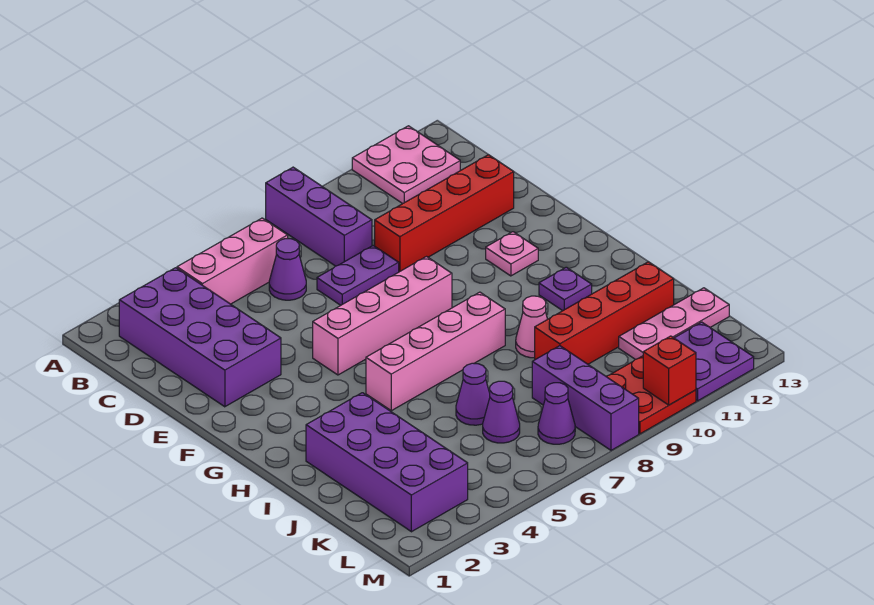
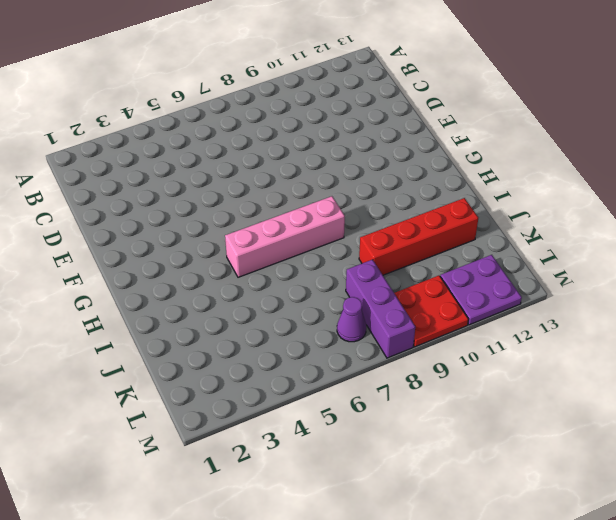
none -> purple 1x3 brick [266,167,372,266]
none -> pink 2x2 plate [352,126,460,204]
none -> purple 2x4 brick [119,268,281,407]

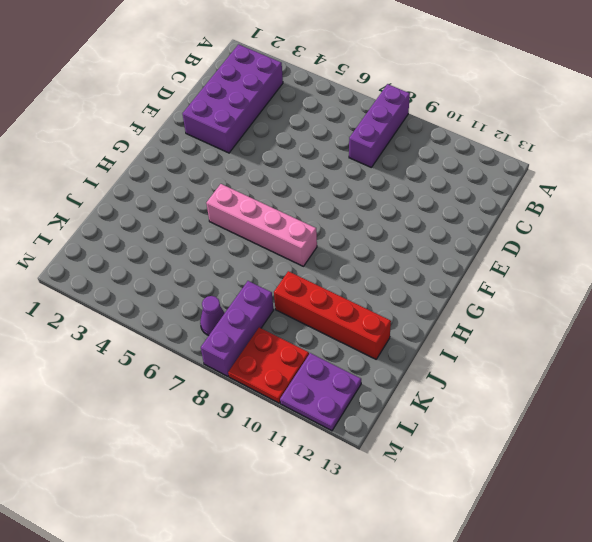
none -> pink 2x2 plate [352,126,460,204]
none -> pink 1x3 brick [177,218,288,304]
none -> purple 1x1 cone [269,239,306,300]

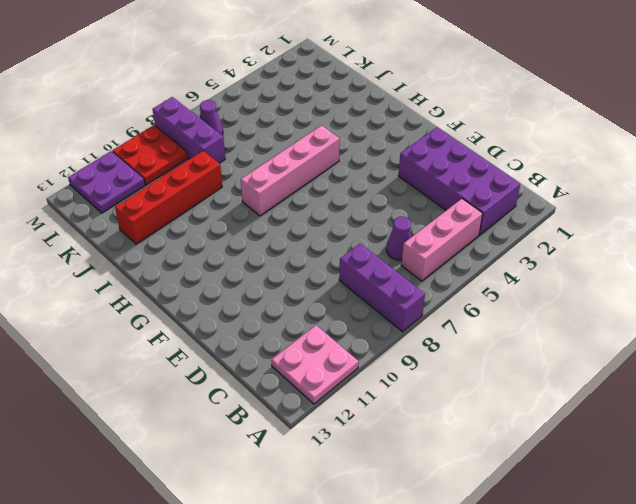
none -> purple 1x2 plate [317,246,399,305]
none -> red 1x4 brick [375,155,514,272]
none -> pink 1x4 brick [313,257,452,375]

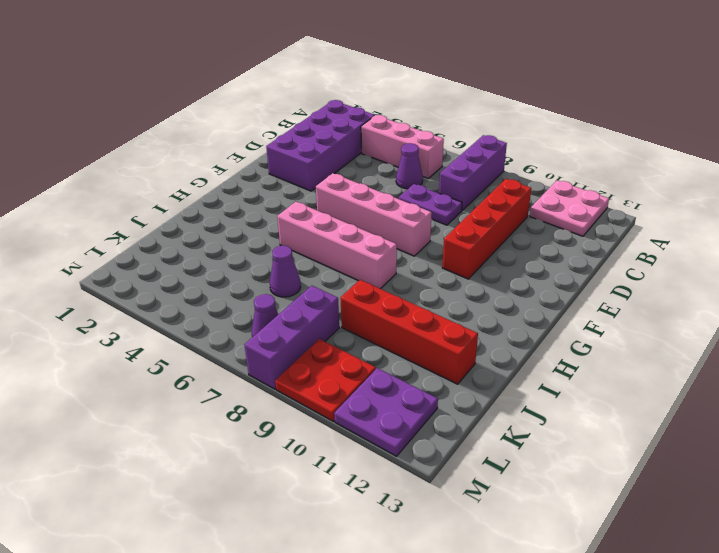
red 1x4 brick [442,179,531,279] -> red 1x4 brick turned to [375,155,514,272]
none -> pink 1x1 plate [486,232,538,276]
none -> purple 1x1 plate [539,267,592,311]
none -> purple 2x4 brick [306,393,468,532]

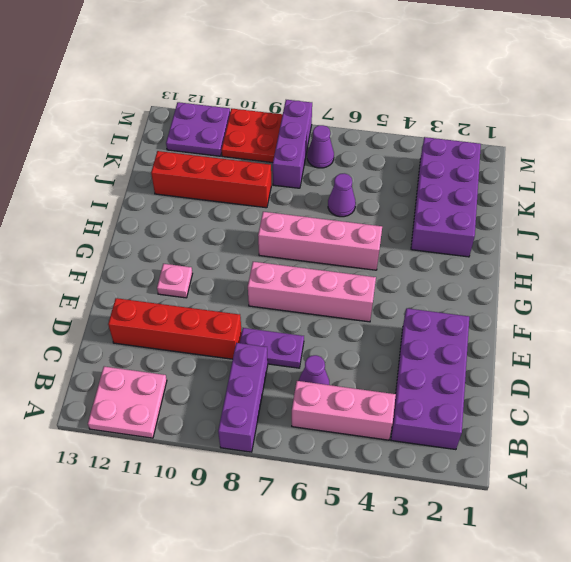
none -> purple 1x1 plate [539,267,592,311]
none -> pink 1x1 cone [516,296,548,358]
none -> purple 1x1 cone [483,381,520,443]

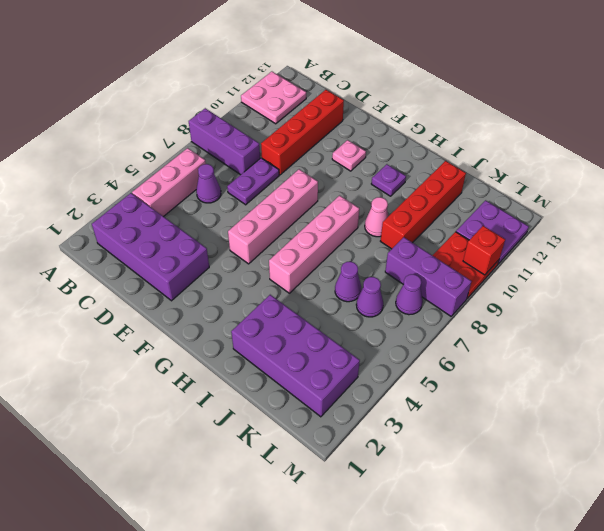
none -> pink 1x3 plate [619,288,729,359]

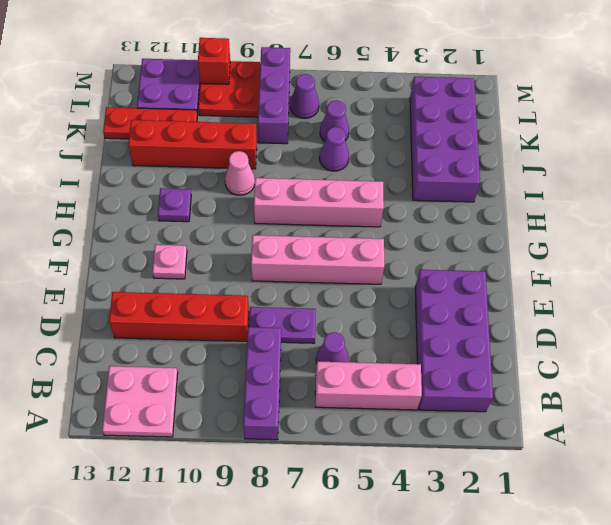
red 1x3 plate [103,107,197,139] -> pink 1x3 plate [619,288,729,359]

